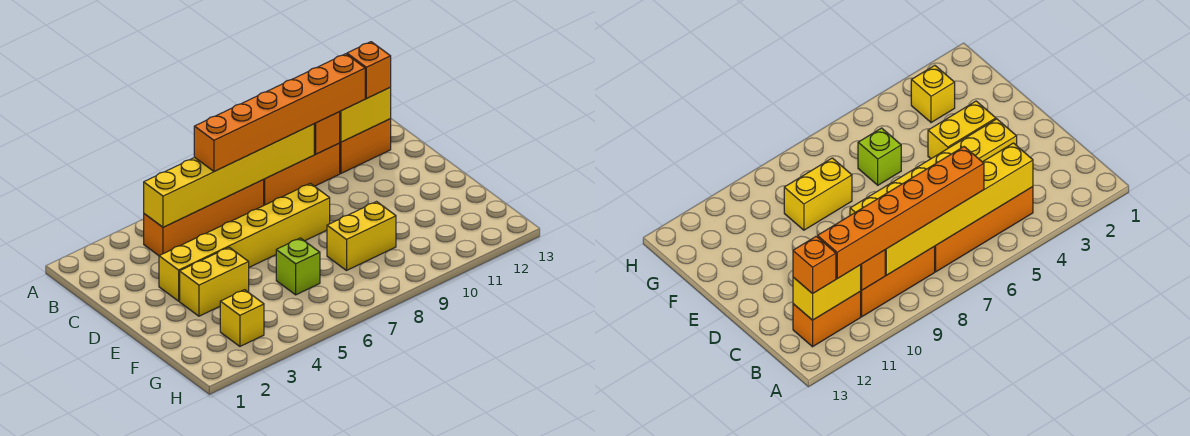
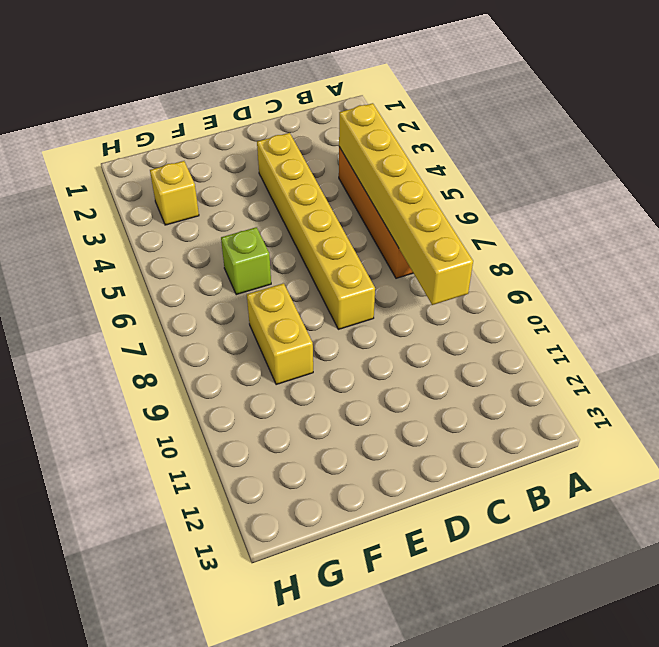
none -> orange 1x3 brick [263,143,340,205]
none -> orange 1x2 brick [340,119,391,173]
none -> yellow 1x2 brick [180,247,249,316]

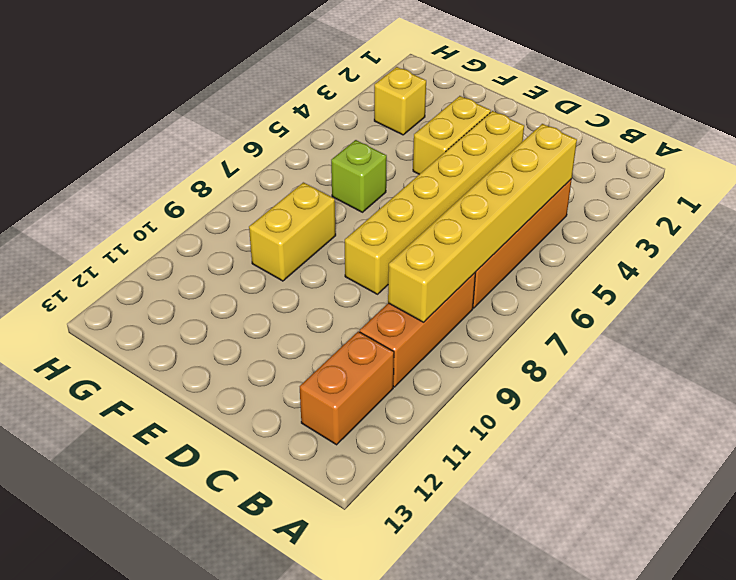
none -> orange 1x1 brick [314,112,340,154]
none -> yellow 1x2 brick [340,88,391,142]
none -> orange 1x6 brick [194,54,365,172]

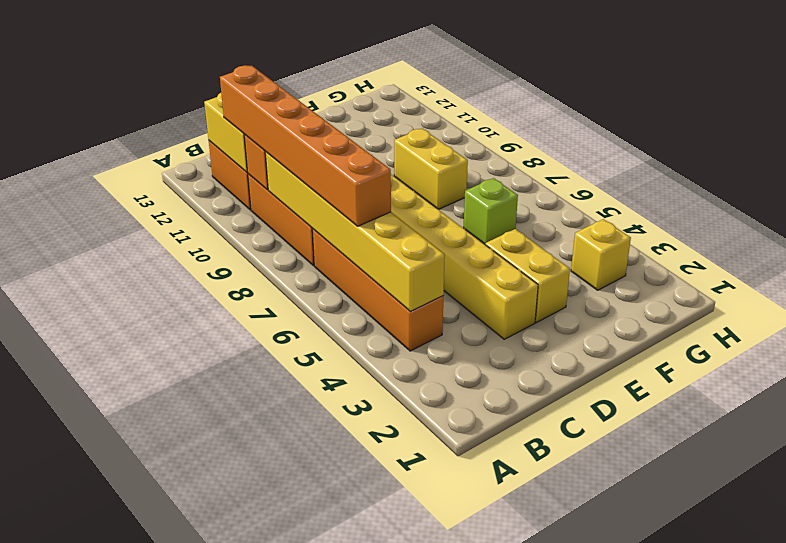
none -> orange 1x1 brick [347,42,391,98]

